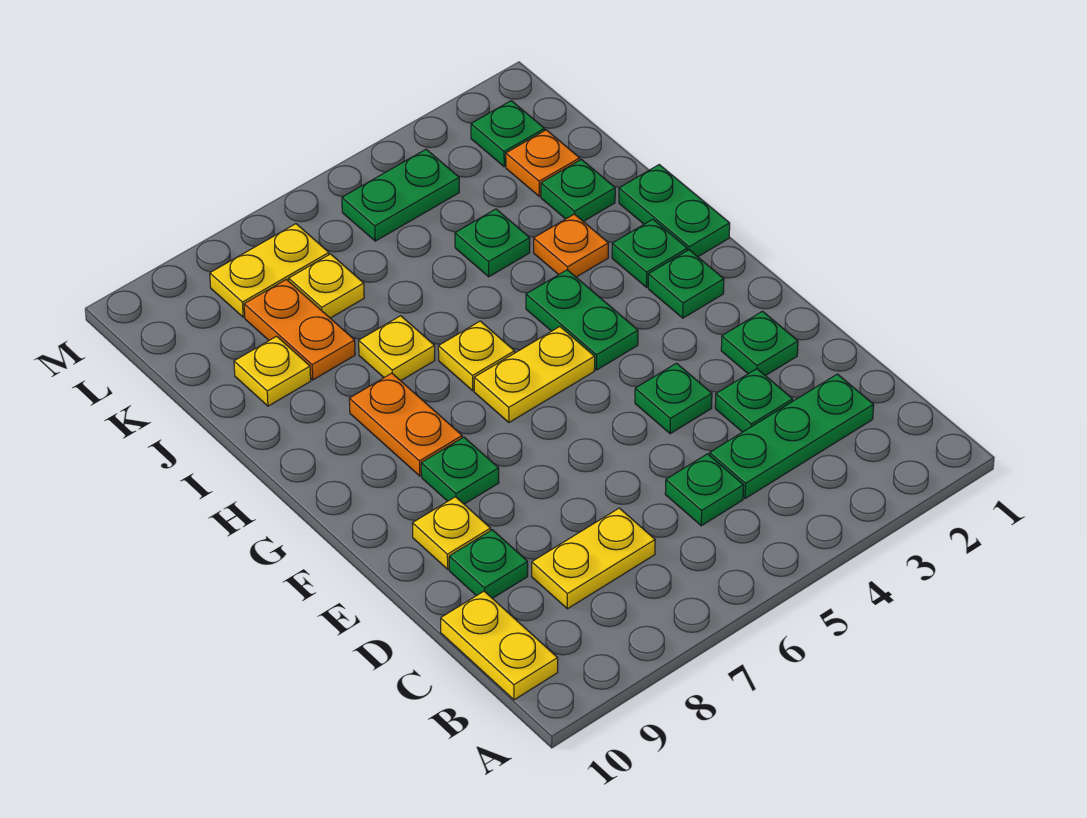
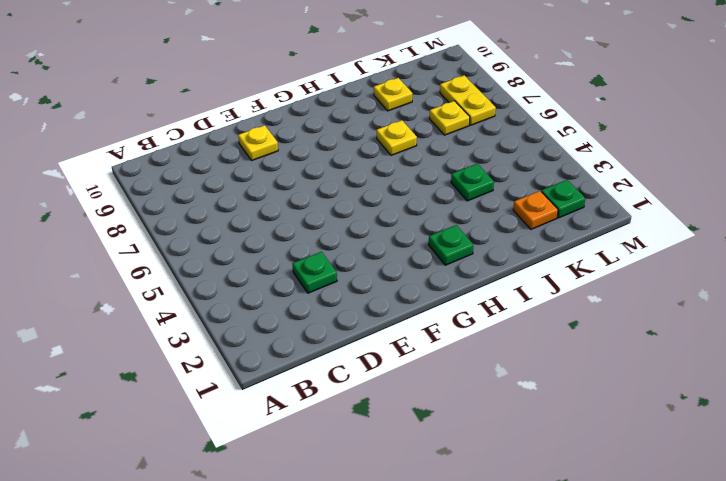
none -> yellow 1x2 plate [441,591,558,700]
none -> green 1x3 plate [710,374,874,498]
none -> green 1x1 plate [665,454,744,526]

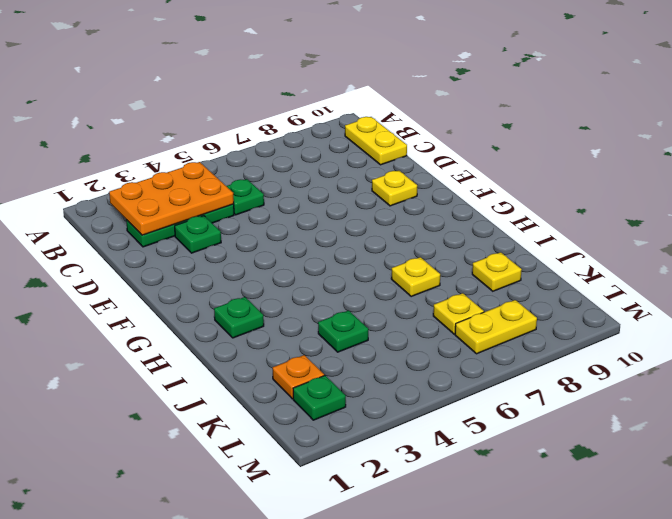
orange 2x3 plate [109,162,234,235] -> none
none -> yellow 1x2 plate [532,508,655,609]
none -> green 1x1 plate [449,530,528,598]
none -> green 1x1 plate [721,311,798,376]

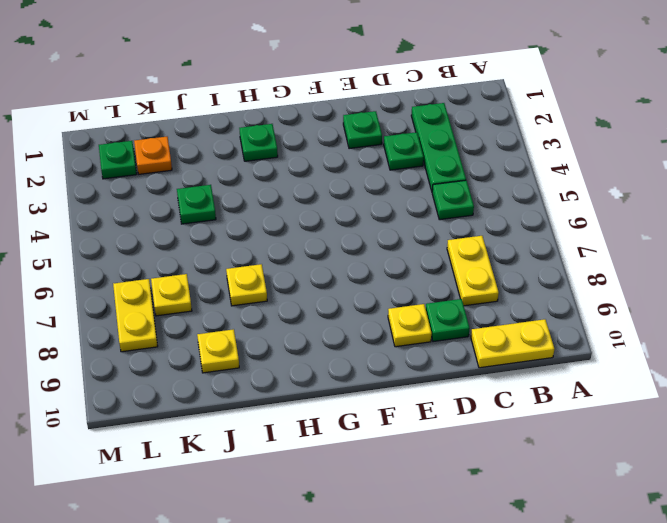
none -> green 1x1 plate [635,363,712,434]
none -> green 1x1 plate [421,437,499,504]
none -> green 1x1 plate [648,250,724,318]

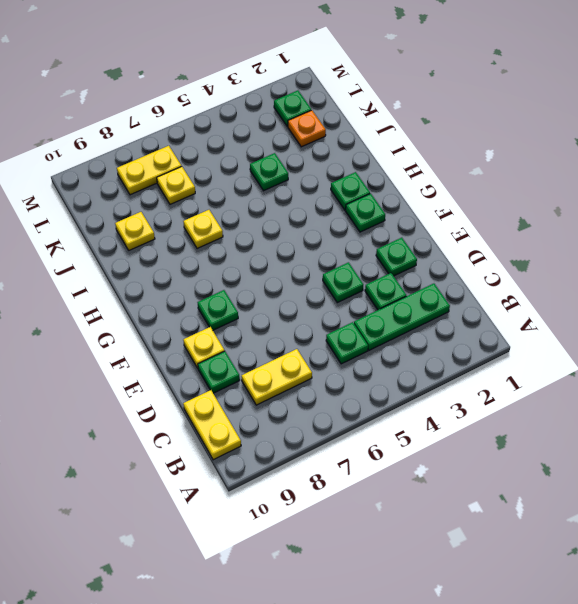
none -> green 1x2 plate [526,270,638,370]
none -> yellow 1x2 plate [474,327,595,422]
none -> orange 1x2 plate [349,373,462,476]

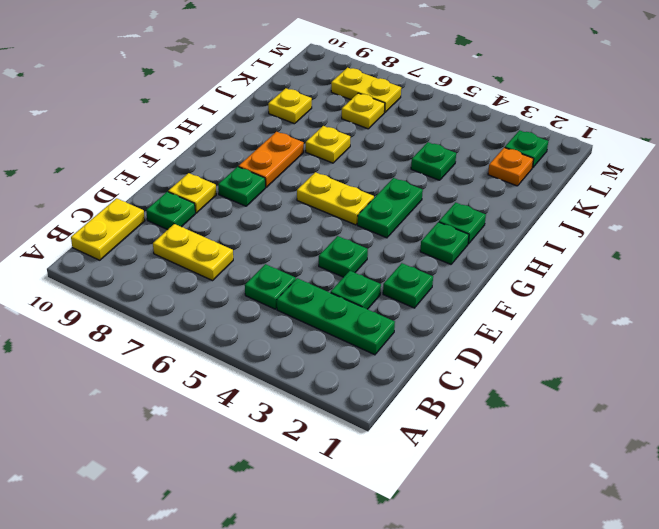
none -> green 1x2 plate [619,165,730,257]
none -> yellow 1x1 plate [438,321,515,391]
none -> orange 1x1 plate [534,214,608,277]

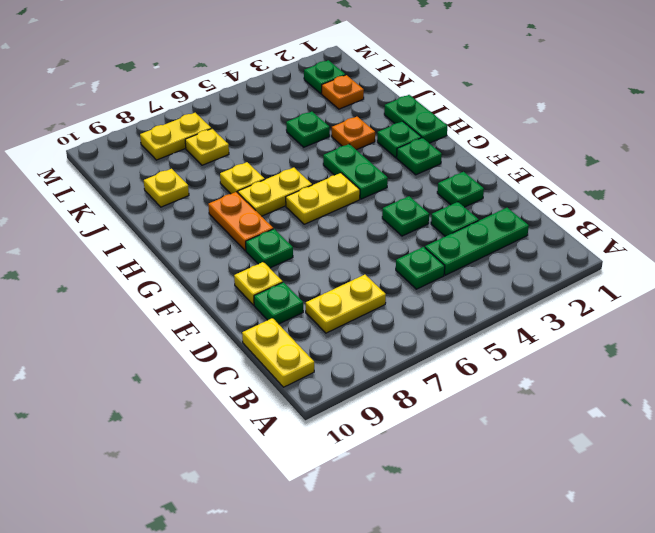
yellow 1x2 plate [238,167,312,216] -> yellow 1x1 plate [438,321,515,391]
none -> green 1x1 plate [541,159,615,221]
none -> orange 1x2 plate [244,279,355,380]
none -> green 1x2 plate [342,149,459,241]

